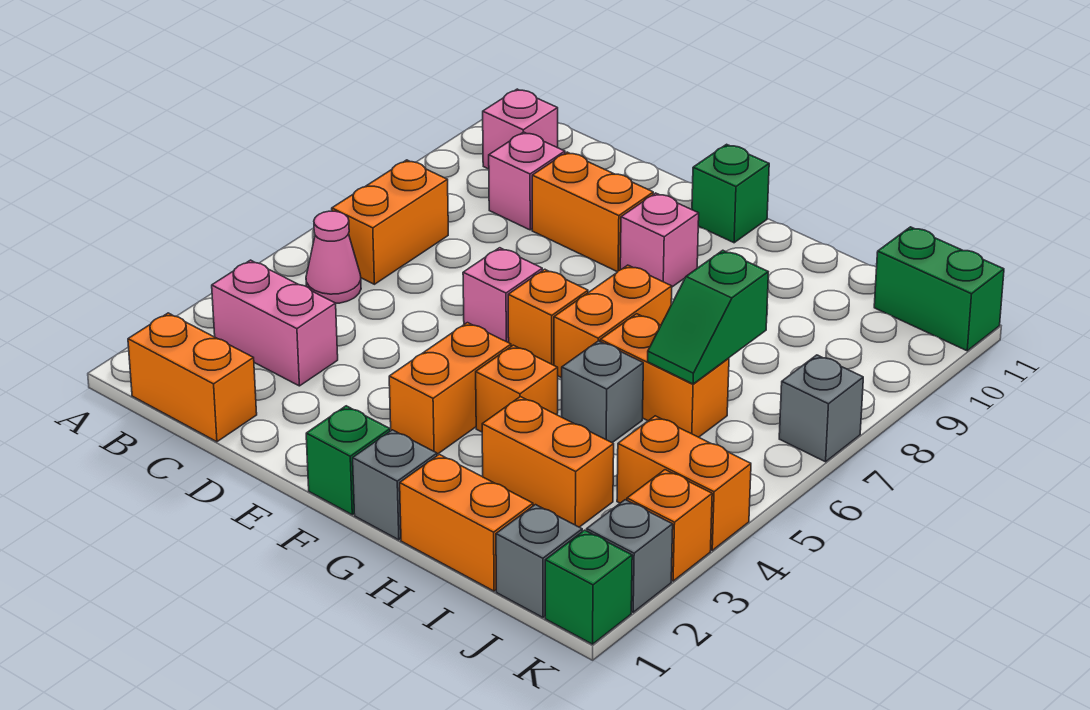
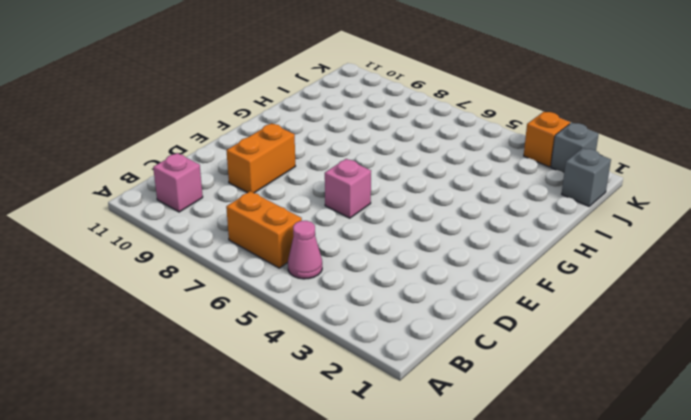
none -> orange 1x2 brick [128,313,257,442]
none -> pink 1x2 brick [212,260,338,386]
none -> pink 1x1 brick [489,132,565,230]

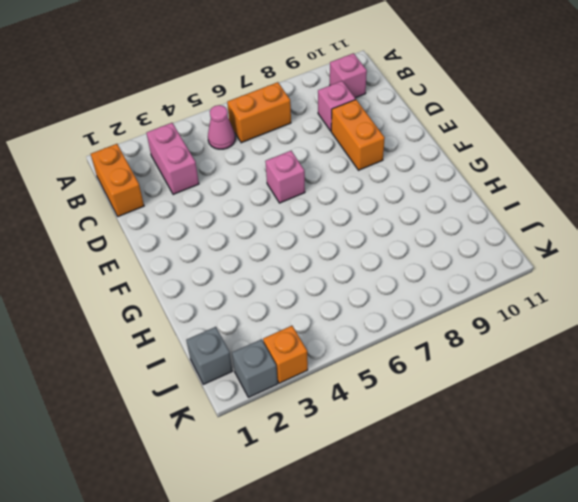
none -> green 1x1 brick [306,406,390,515]
none -> orange 1x2 brick [389,323,511,454]
none -> orange 1x1 brick [508,269,588,365]

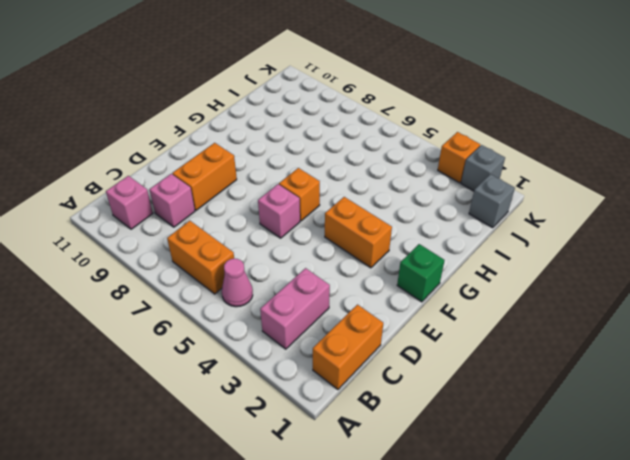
none -> pink 1x1 brick [620,193,699,287]
none -> green 1x1 brick [692,144,769,243]
none -> grey 1x1 brick [353,430,437,540]

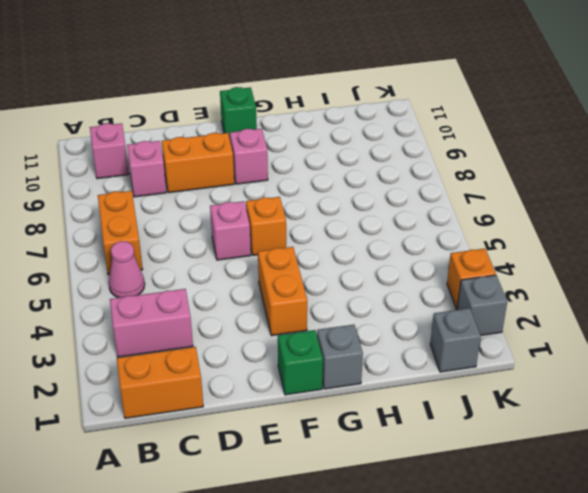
none -> orange 1x1 brick [476,345,558,432]
none -> orange 1x2 brick [554,265,672,378]
none -> orange 1x2 brick [400,454,533,591]

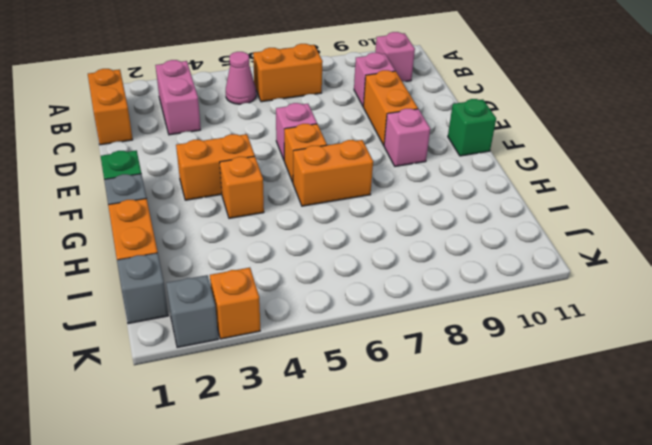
none -> orange 1x2 brick [482,397,614,527]
none -> grey 1x1 brick [562,341,643,443]
none -> orange 1x2 brick [600,314,729,437]

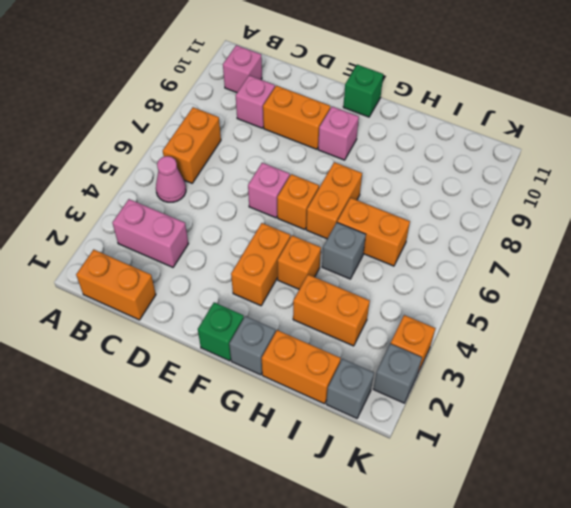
none -> orange 1x2 brick [617,416,751,550]
none -> green 1x2 brick [874,227,1004,351]
none -> green 1x1 brick [545,530,632,644]

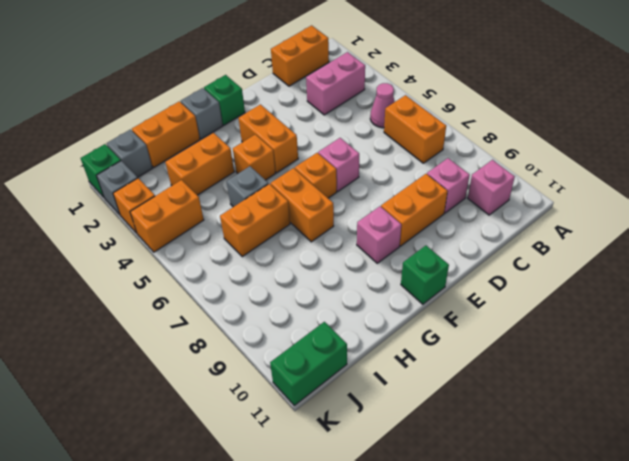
none -> grey 1x1 brick [779,355,863,462]
none -> green 1x2 slope [648,250,768,384]

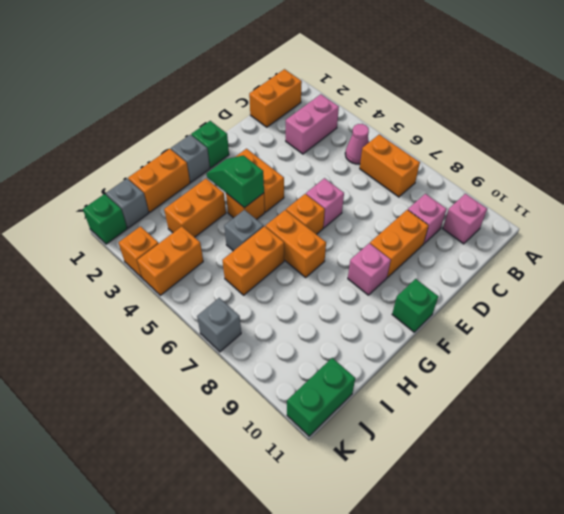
green 1x2 slope [207,155,264,208] -> green 1x2 slope moved to [648,250,768,384]
none -> grey 1x1 brick [587,500,673,612]

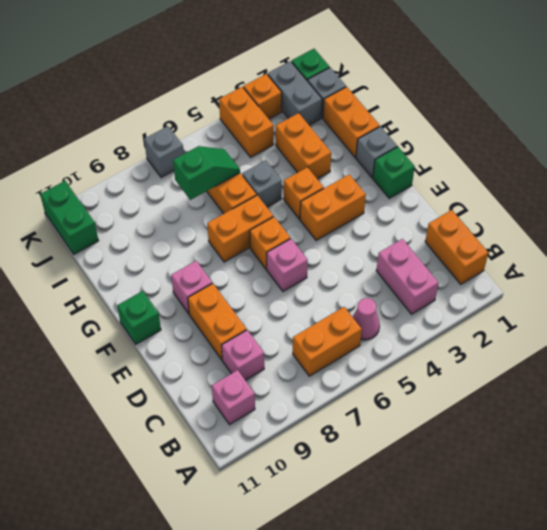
grey 1x2 brick [268,61,322,125] -> grey 1x1 brick [587,500,673,612]

